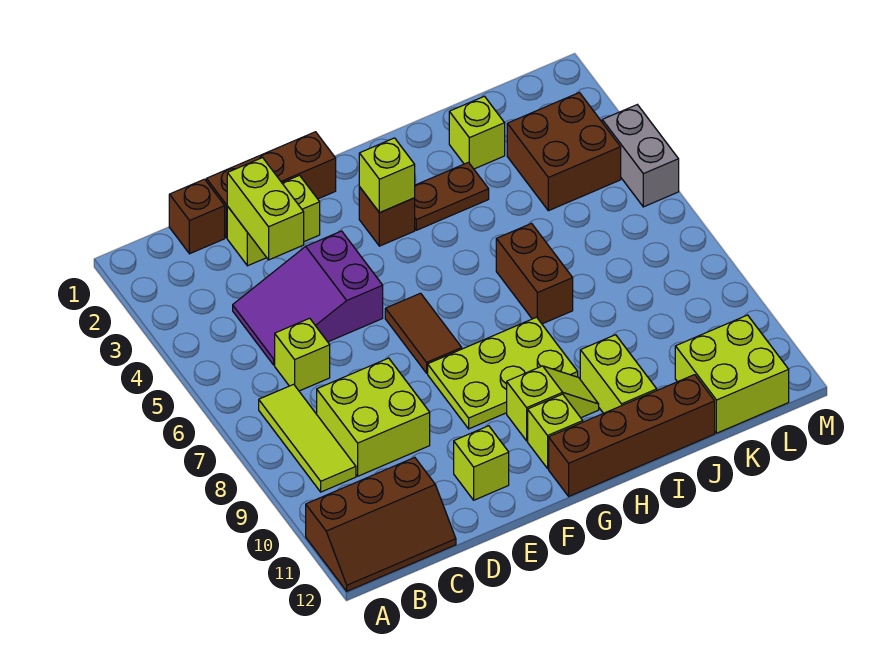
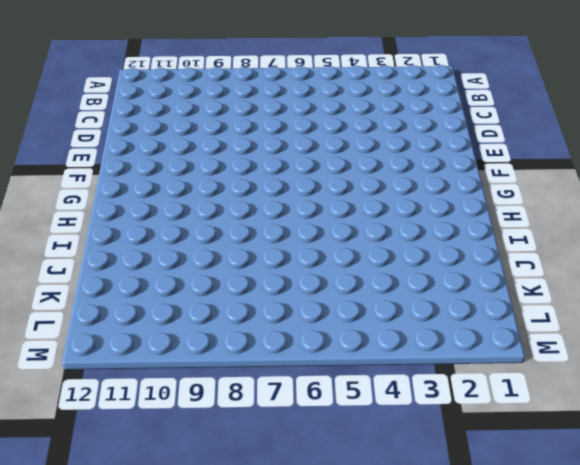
none -> brown 2x3 slope [306,457,456,591]
none -> lime 1x3 tile [259,384,356,492]
none -> brown 1x1 brick [169,179,225,254]

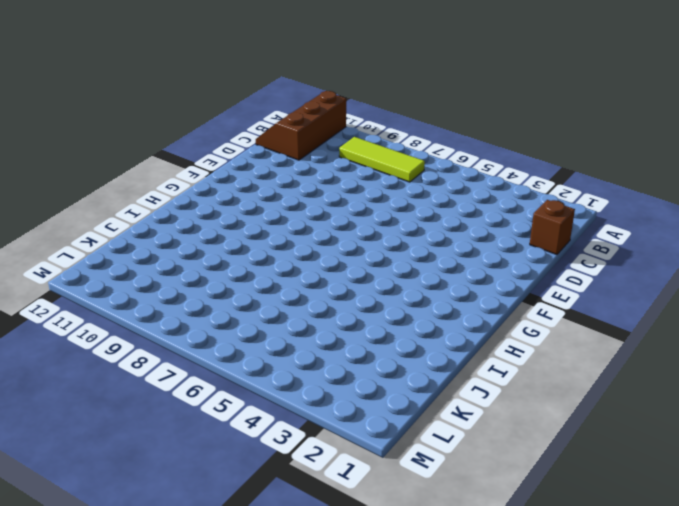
none -> purple 2x3 slope [233,231,383,365]
none -> lime 1x1 brick [275,318,330,391]
none -> lime 2x2 brick [317,358,430,476]

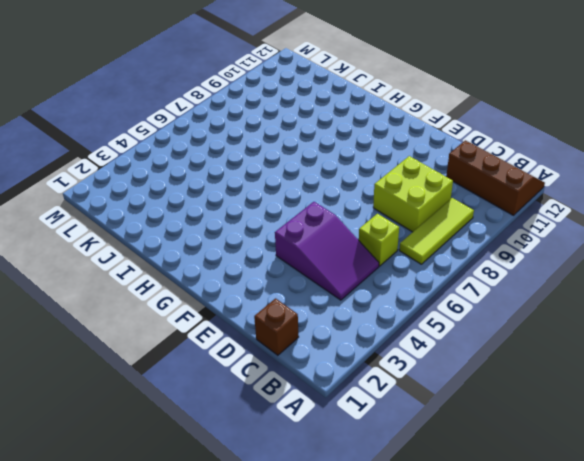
none -> brown 1x3 brick [206,132,336,238]
none -> lime 1x2 brick [227,175,320,266]
none -> lime 1x1 brick [454,426,509,500]

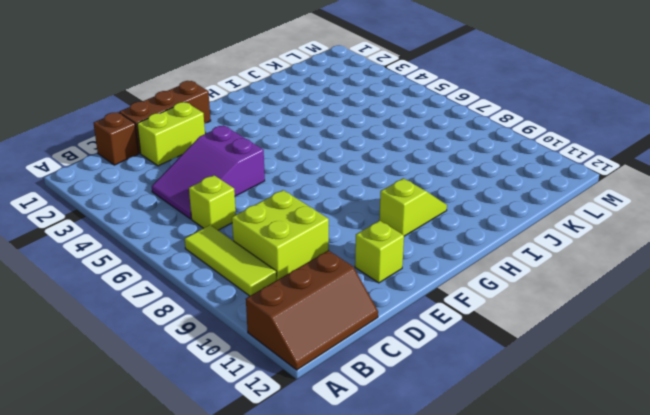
none -> brown 1x2 tile [385,293,462,373]
none -> lime 2x3 plate [428,317,578,429]
none -> brown 1x1 brick [359,187,415,246]

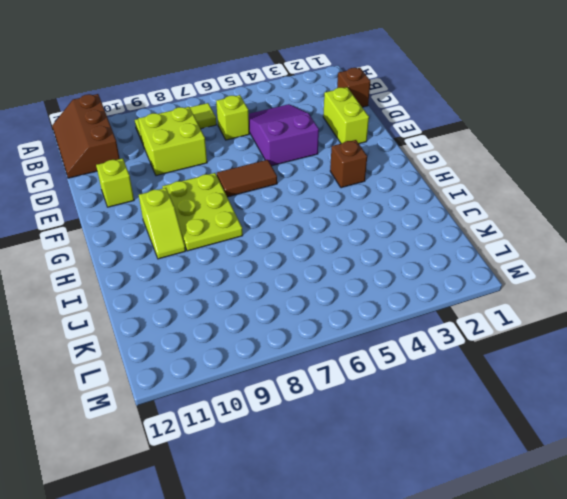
none -> brown 1x3 brick [206,132,336,238]
none -> lime 1x1 brick [528,394,583,468]
none -> brown 1x4 brick [549,375,715,496]

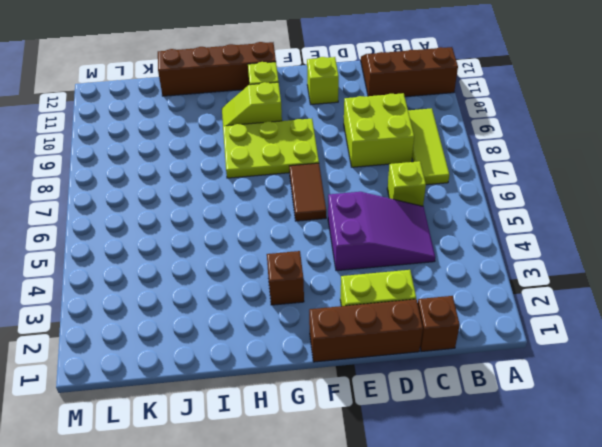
none -> brown 1x2 plate [415,162,489,230]
none -> brown 1x2 brick [496,224,573,324]
none -> lime 1x2 brick [580,335,657,413]

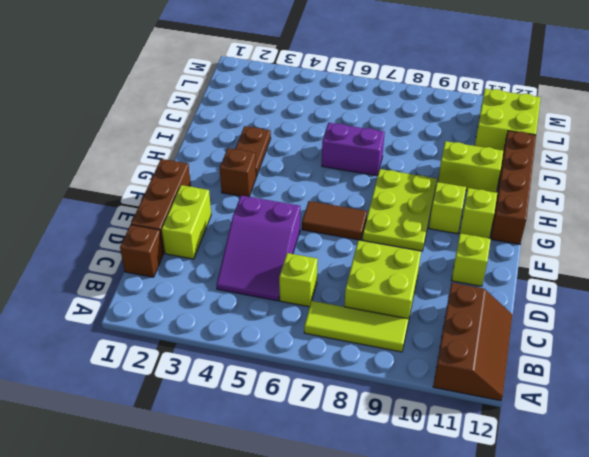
purple 1x2 brick [322,123,385,176] -> brown 1x2 brick [496,224,573,324]
none -> lime 1x1 brick [449,96,505,169]
none -> brown 2x2 brick [507,93,621,211]
none -> grey 1x2 brick [602,105,679,207]

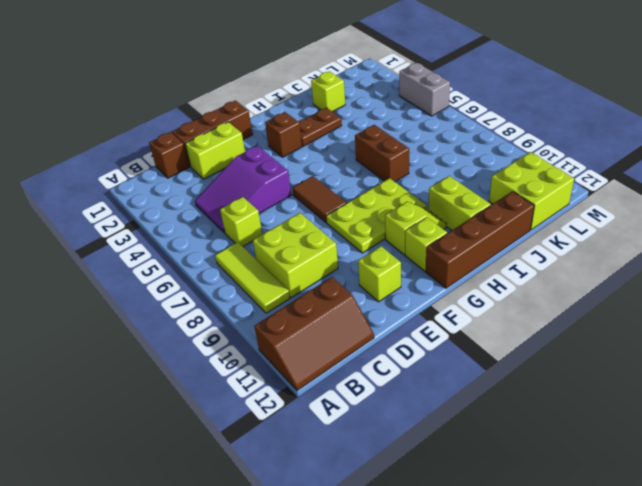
none -> brown 2x2 brick [507,93,621,211]
none -> lime 1x2 brick [227,158,304,260]
none -> lime 1x1 brick [359,138,415,213]

